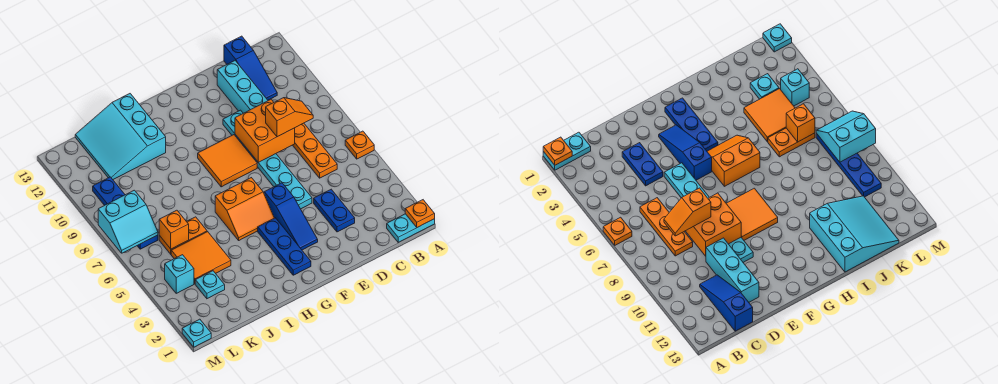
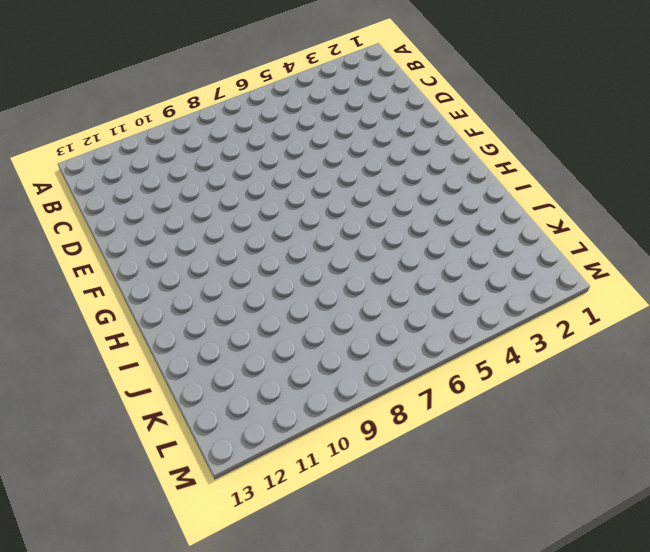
none -> cyan 1x2 plate [387,214,435,242]
none -> orange 1x1 plate [345,131,374,159]
none -> orange 1x3 plate [293,123,337,178]

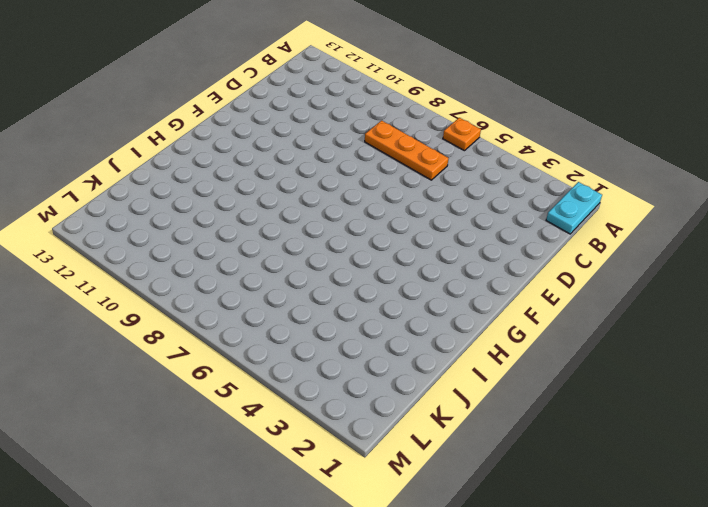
none -> blue 1x3 slope [224,36,277,100]
none -> blue 1x2 plate [314,189,355,232]
none -> cyan 1x3 brick [217,61,268,113]

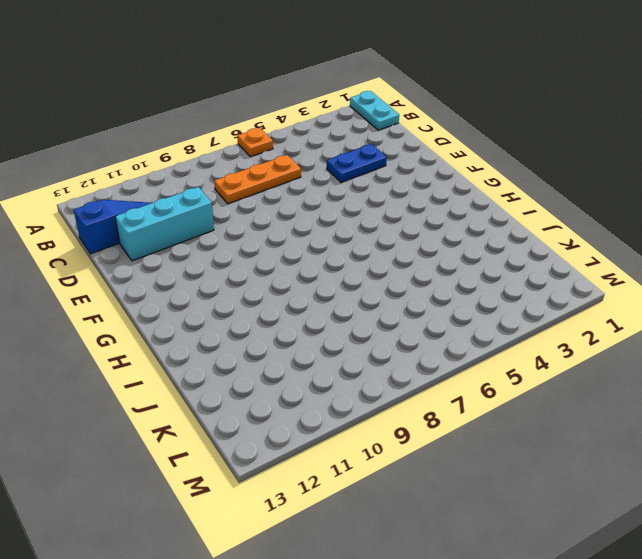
none -> cyan 1x6 plate [223,110,312,209]
none -> blue 1x3 slope [264,183,318,250]
none -> orange 2x2 tile [198,135,257,187]

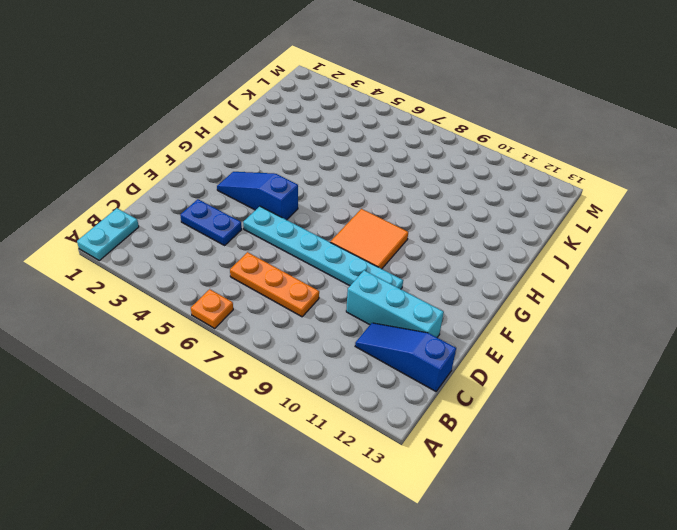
none -> blue 1x3 plate [258,218,311,275]
none -> orange 2x2 slope [215,178,274,240]
none -> cyan 3x3 slope [75,94,166,179]

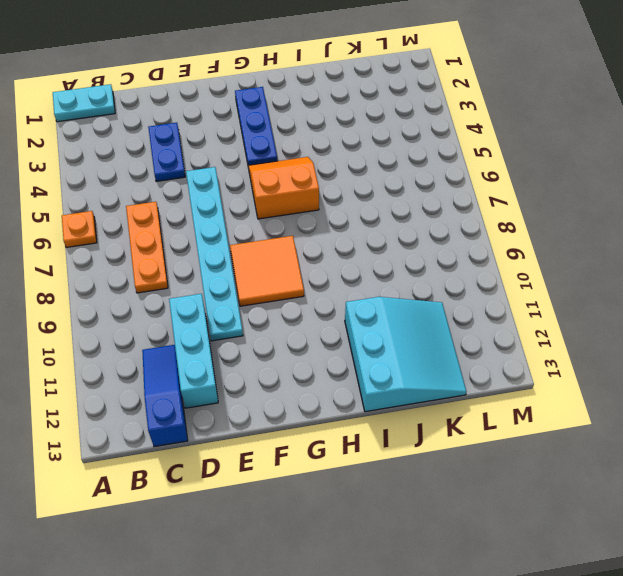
none -> blue 1x3 slope [264,183,318,250]
none -> orange 2x2 tile [171,232,231,284]
none -> orange 1x2 plate [159,217,207,254]

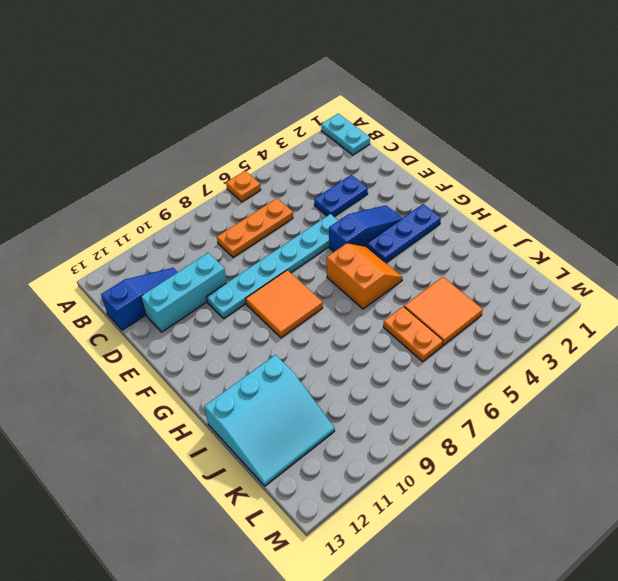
none -> cyan 1x1 plate [195,271,225,299]
none -> cyan 1x1 brick [165,255,194,293]
none -> blue 1x4 plate [93,177,158,249]

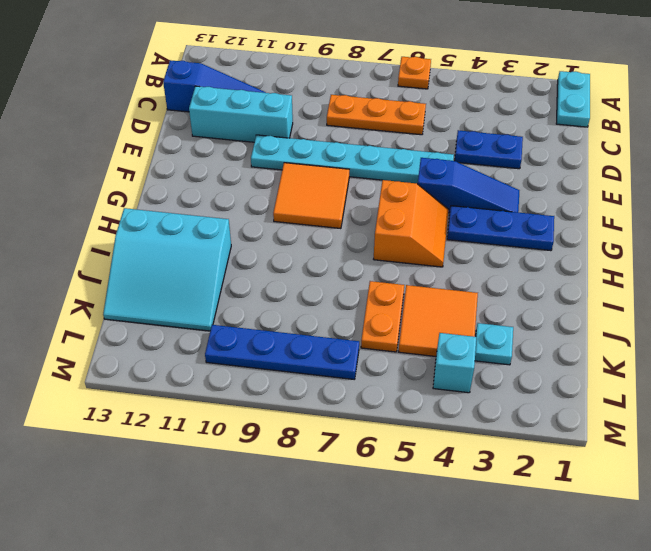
none -> cyan 1x1 plate [182,319,211,347]
none -> orange 1x1 plate [405,200,435,227]
none -> orange 2x2 brick [235,100,295,163]

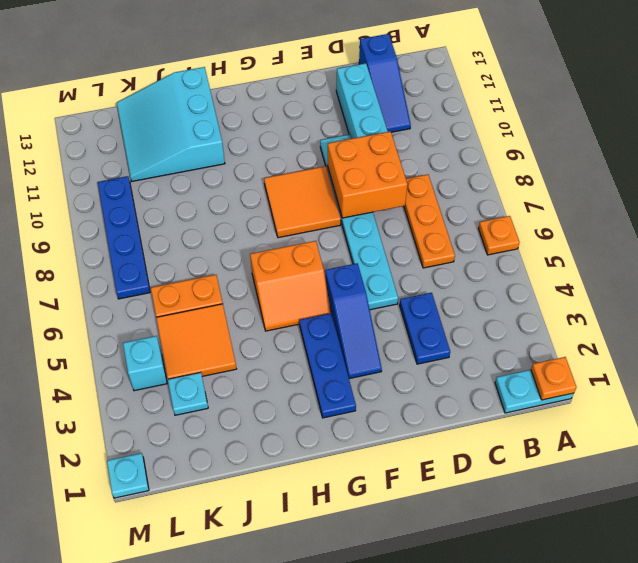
none -> orange 1x1 brick [159,210,189,249]
none -> cyan 2x2 slope [98,190,158,253]
none -> orange 1x2 slope [266,98,313,137]

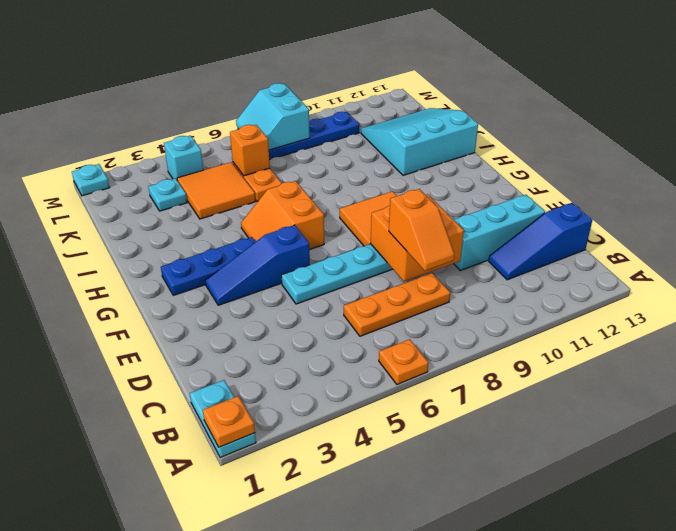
none -> blue 1x2 plate [314,189,355,232]

